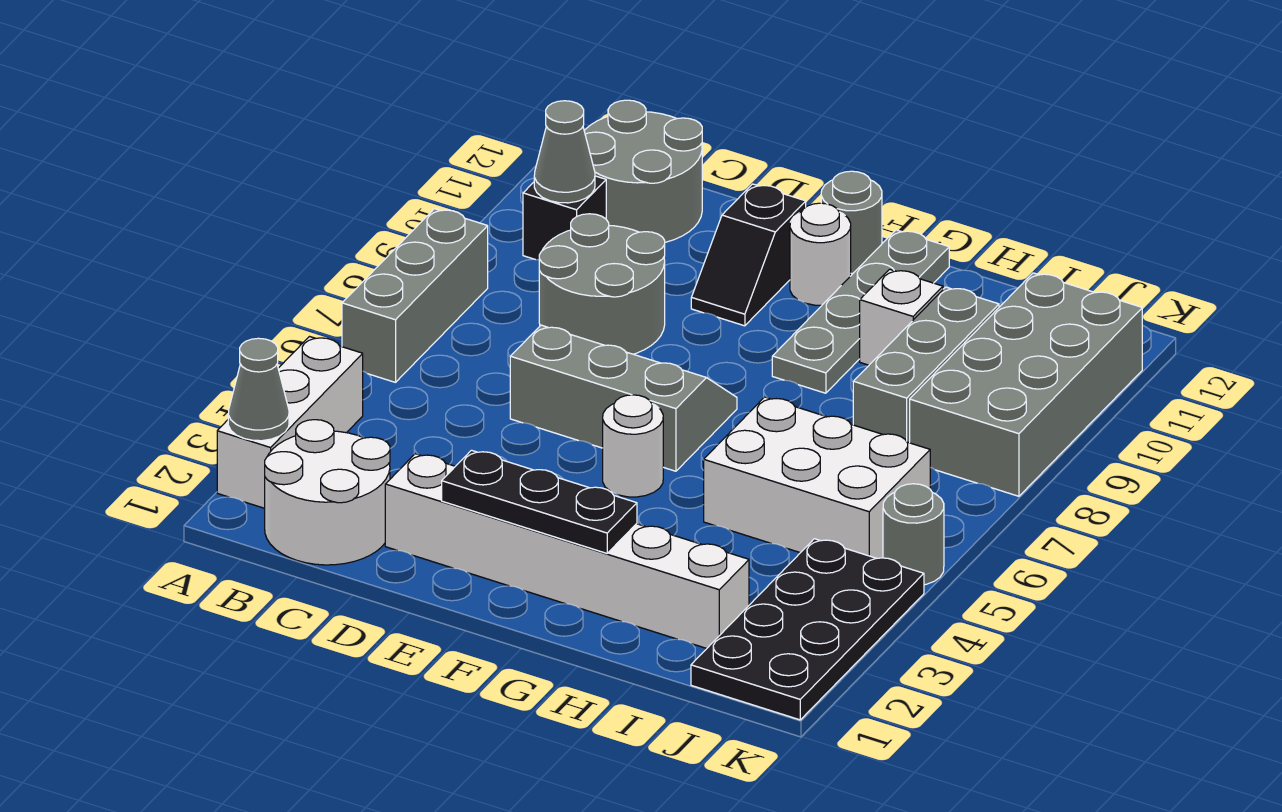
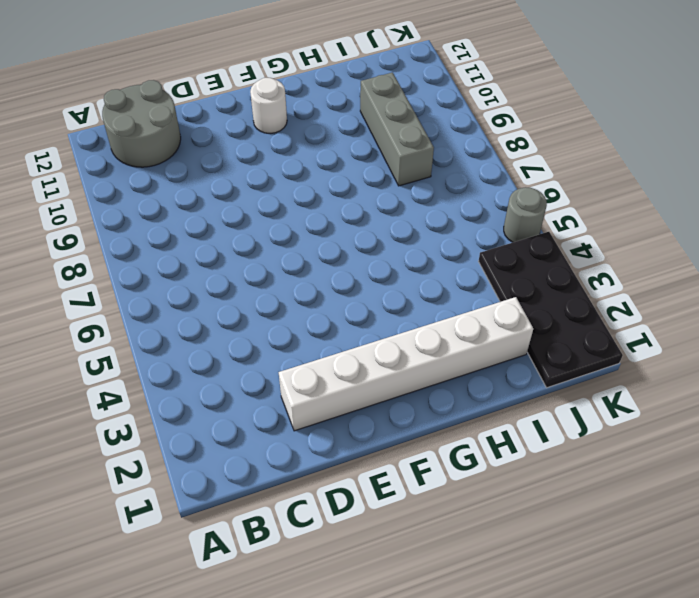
none -> white 1x3 brick [217,337,363,508]
none -> grey 1x3 brick [342,209,488,382]
none -> white 2x2 round brick [265,420,390,565]

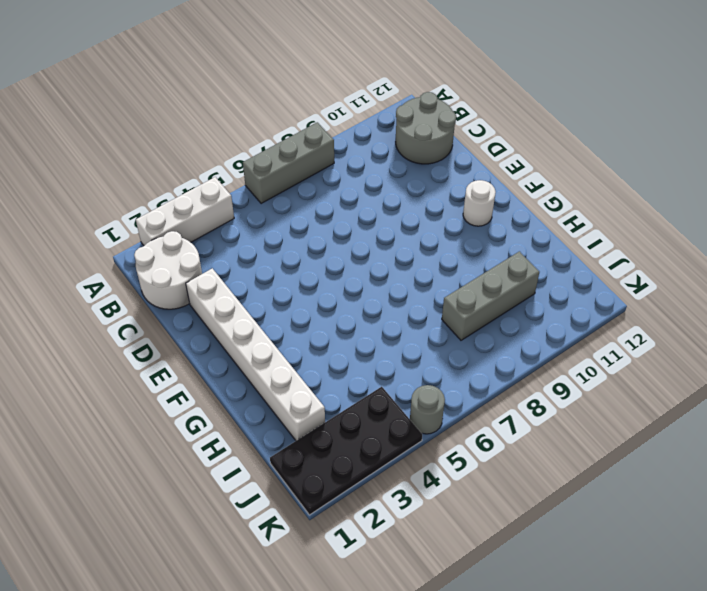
none -> black 1x1 brick [523,176,606,260]
none -> grey 2x2 round brick [539,214,665,354]
none -> grey 2x3 slope [510,325,737,471]

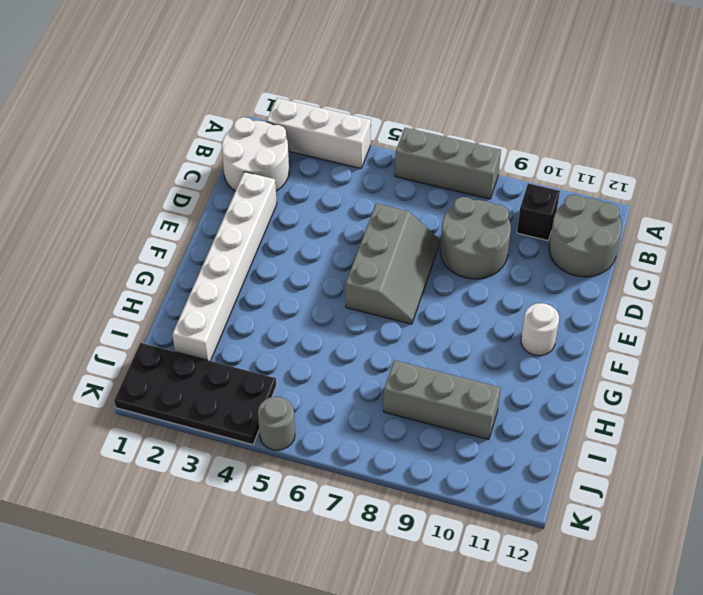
none -> black 1x2 slope [691,184,806,326]
none -> white 1x1 round brick [603,395,663,497]
none -> grey 1x1 round brick [821,171,882,273]

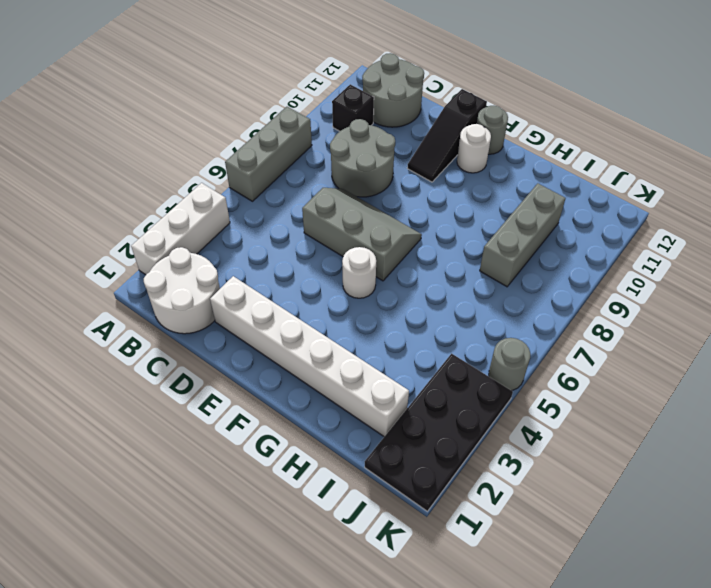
black 1x3 slope [407,89,487,182] -> black 1x2 slope [691,184,806,326]
none -> grey 1x4 plate [772,230,949,393]
none -> white 2x3 brick [704,397,930,558]
none -> white 1x1 brick [860,269,943,365]

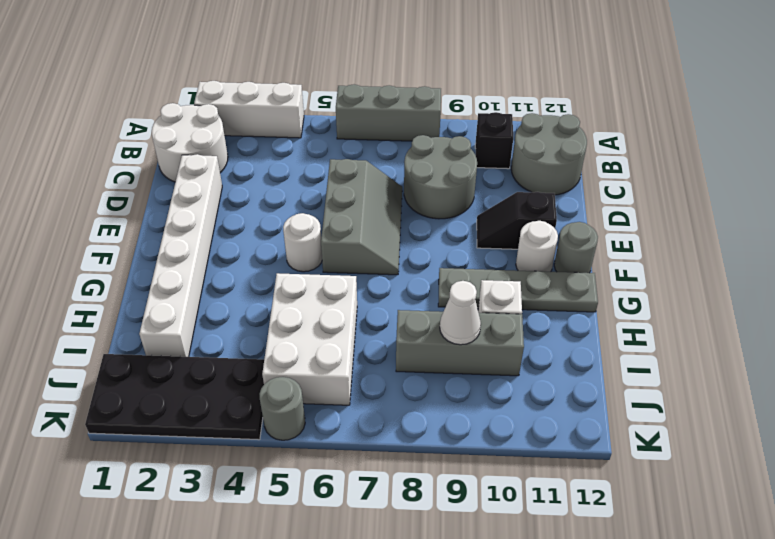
white 1x1 cone [440,281,481,345] -> none
none -> grey 2x4 brick [910,273,1142,496]
none -> grey 1x1 cone [228,338,289,441]
none -> grey 1x1 cone [534,101,595,203]

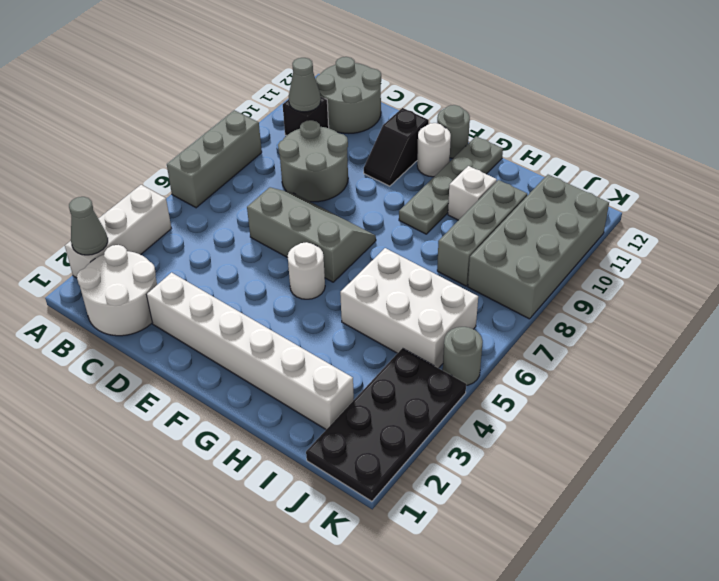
none -> black 1x3 plate [442,450,637,553]

